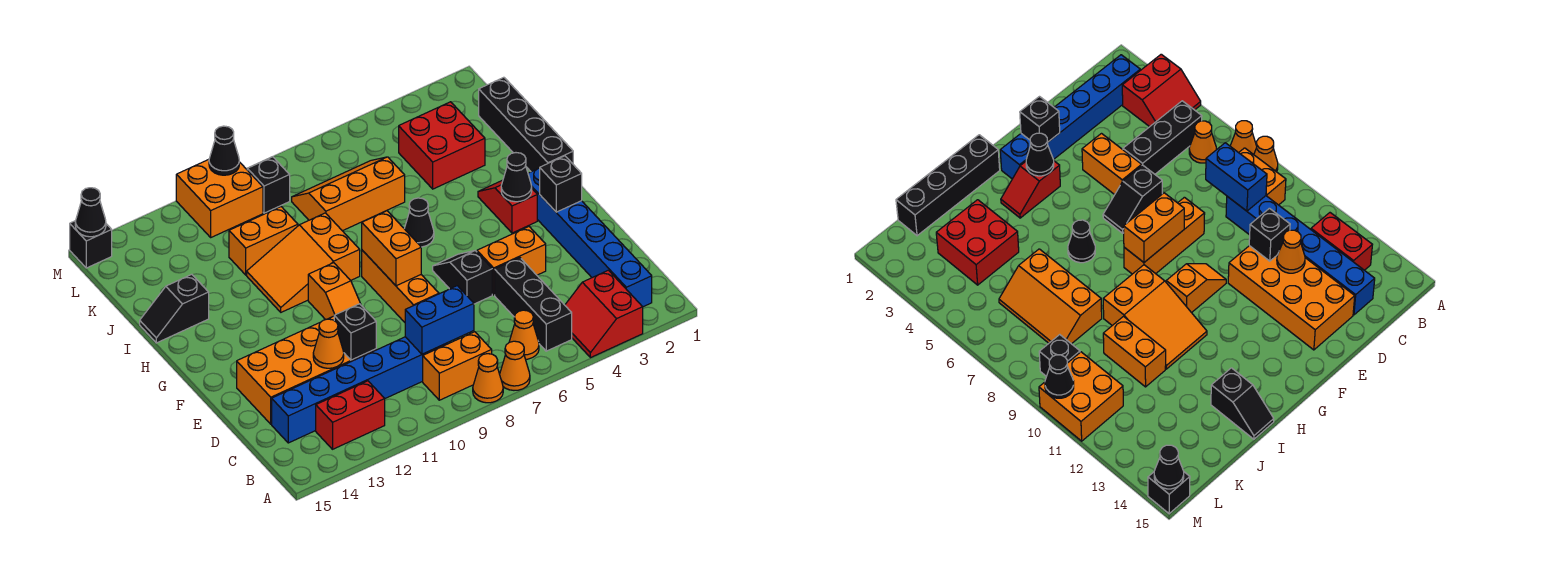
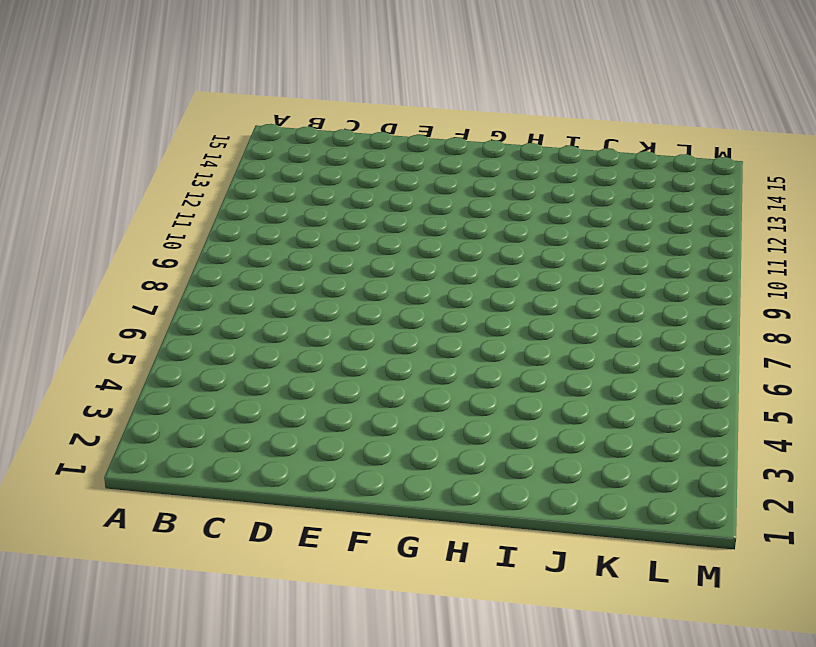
none -> red 2x2 slope [565,270,643,358]
none -> orange 1x1 cone [500,341,530,390]
none -> orange 1x1 cone [473,354,503,403]
none -> blue 1x6 brick [528,168,652,307]

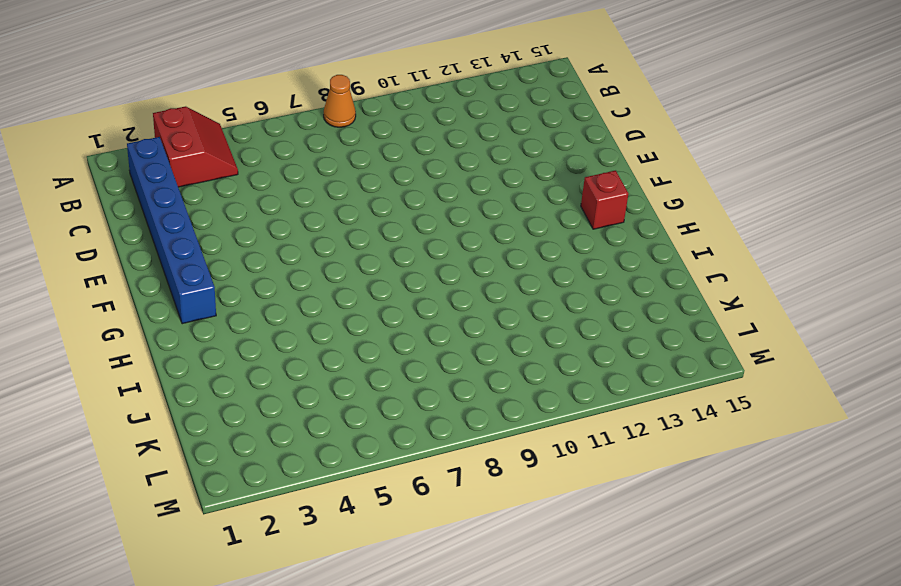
red 1x1 brick [581,171,628,229] -> none
none -> orange 1x1 cone [500,341,530,390]
none -> black 1x3 brick [495,258,572,351]
none -> orange 1x1 cone [509,310,539,359]
none -> orange 1x2 brick [423,332,492,400]

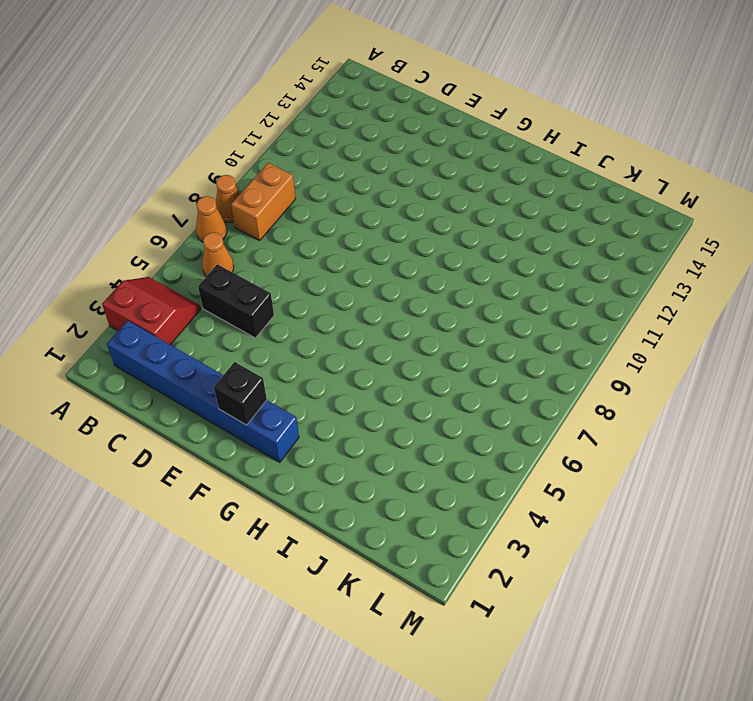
black 1x2 brick [198,264,274,338] -> black 1x3 brick [495,258,572,351]
none -> red 1x2 brick [316,381,385,449]
none -> blue 1x6 brick [272,337,447,443]
none -> orange 2x4 brick [237,316,376,424]
none -> orange 1x2 brick [477,227,546,295]

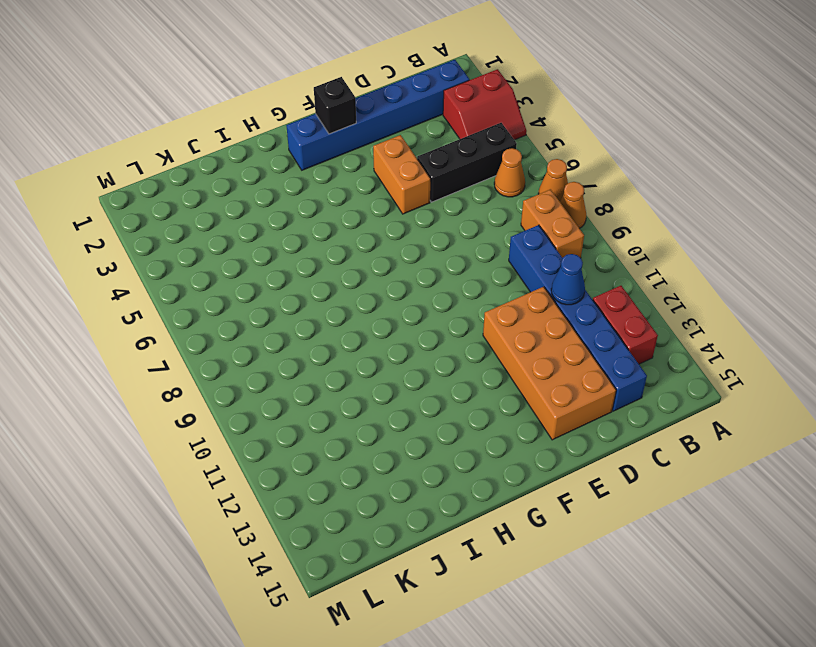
blue 1x1 cone [551,254,585,305] -> none
none -> black 1x2 slope [433,251,492,304]
none -> orange 1x3 brick [362,250,439,322]
none -> orange 1x2 slope [308,263,361,320]
none -> red 1x2 slope [478,180,537,233]

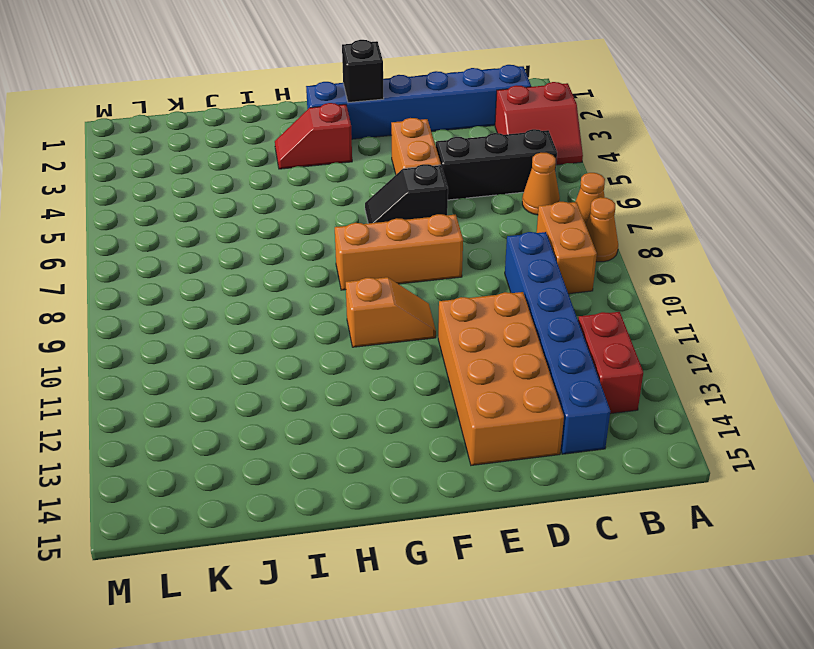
none -> black 1x4 brick [479,77,573,172]
none -> black 1x1 cone [404,198,434,247]
none -> orange 2x3 slope [247,213,360,312]
none -> black 1x2 slope [140,274,209,343]

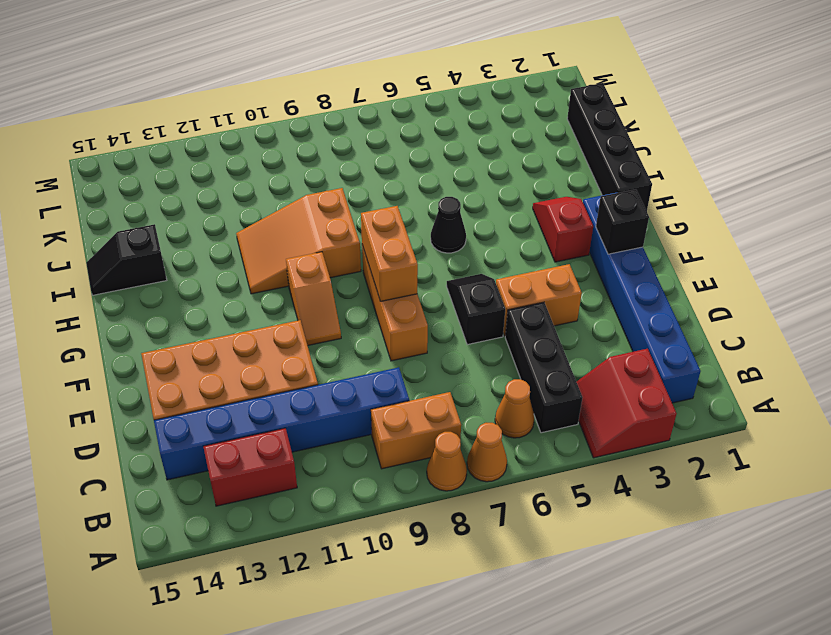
none -> red 2x2 brick [399,102,485,189]
none -> orange 2x3 slope [292,157,405,231]
none -> orange 1x2 brick [229,207,298,275]
none -> black 1x1 brick [247,157,290,213]

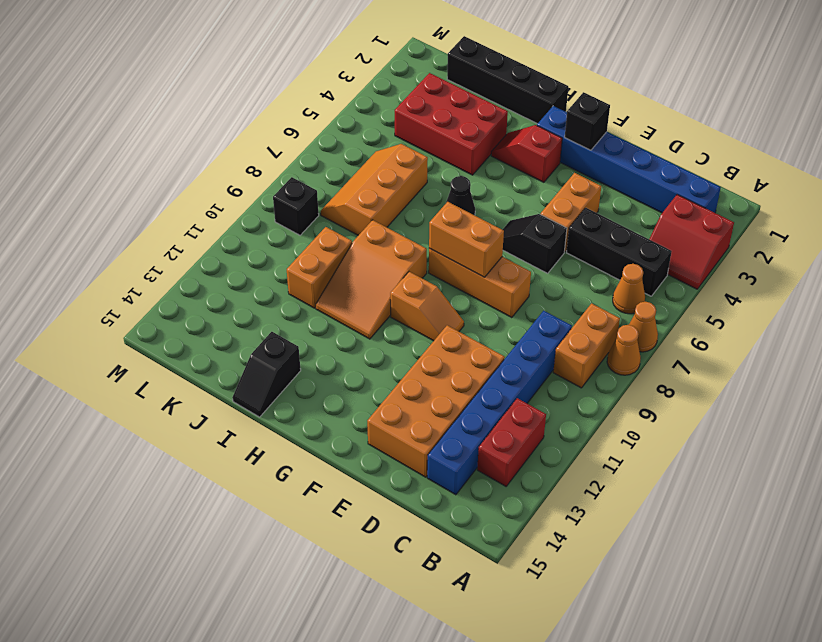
red 2x3 brick [395,73,508,175] -> red 2x2 brick [399,102,485,189]
none -> orange 2x2 brick [176,159,263,237]
none -> black 1x1 brick [70,221,112,268]
none -> blue 1x2 brick [405,286,474,354]
none -> black 1x1 brick [334,304,376,360]

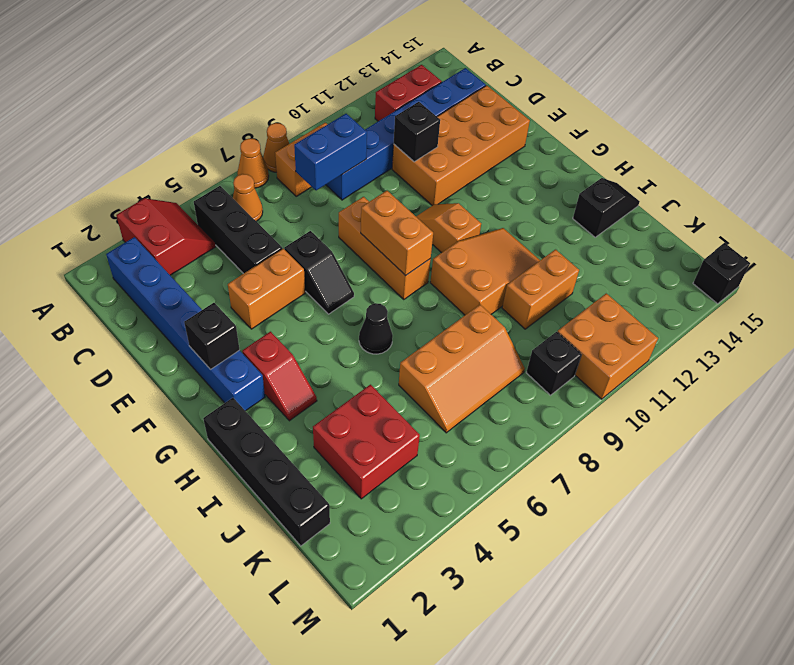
none -> orange 1x1 cone [313,319,344,368]
none -> black 1x1 cone [501,153,532,202]
none -> black 1x1 cone [209,126,239,175]
none -> black 1x1 cone [75,188,106,237]

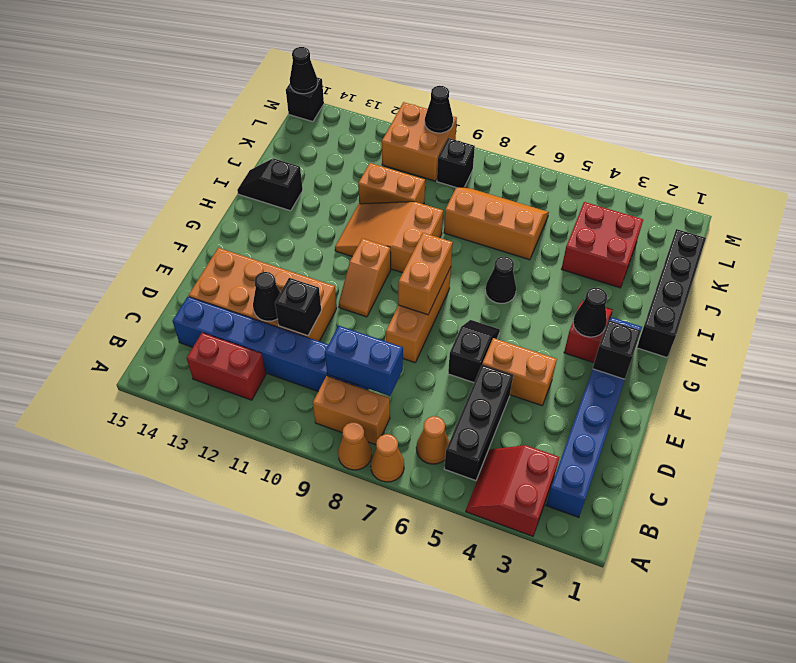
black 1x1 cone [253,272,280,321] -> orange 1x1 cone [313,319,344,368]

